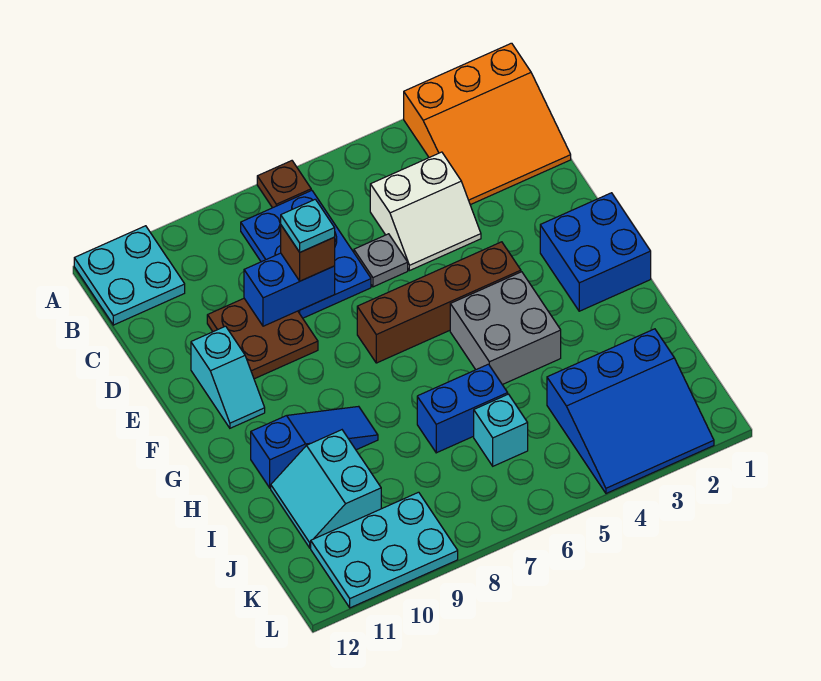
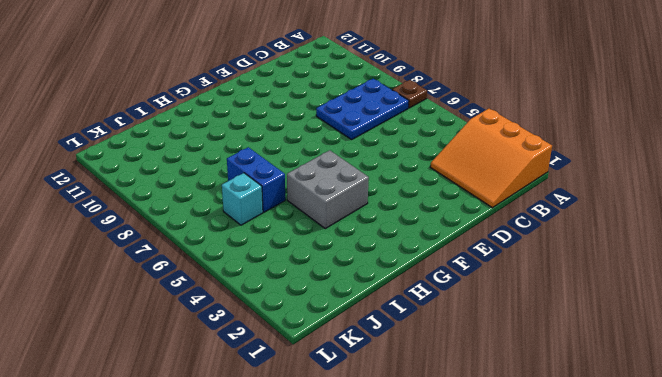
none -> cyan 2x2 plate [74,226,185,325]
none -> white 2x2 slope [370,152,481,271]
none -> grey 1x1 plate [354,234,408,287]

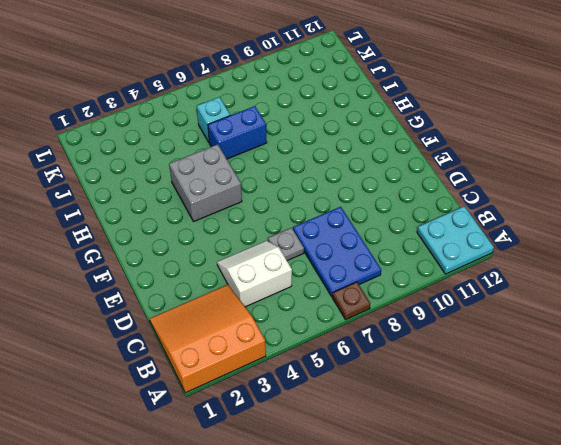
none -> brown 2x2 plate [207,299,318,379]
none -> cyan 1x2 slope [191,326,265,428]
none -> blue 2x2 brick [540,193,651,311]

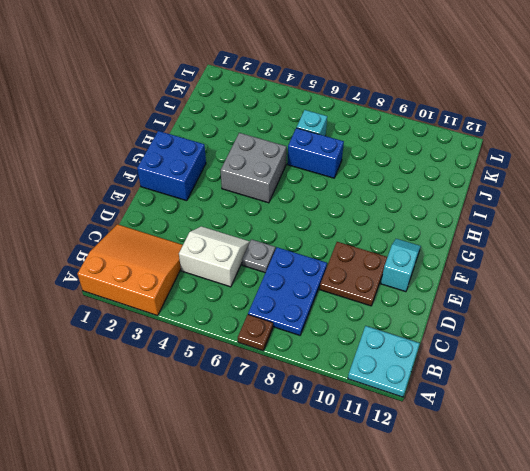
none -> brown 1x4 brick [357,242,521,363]
none -> blue 1x3 slope [251,406,378,488]
none -> cyan 2x2 slope [271,430,381,548]

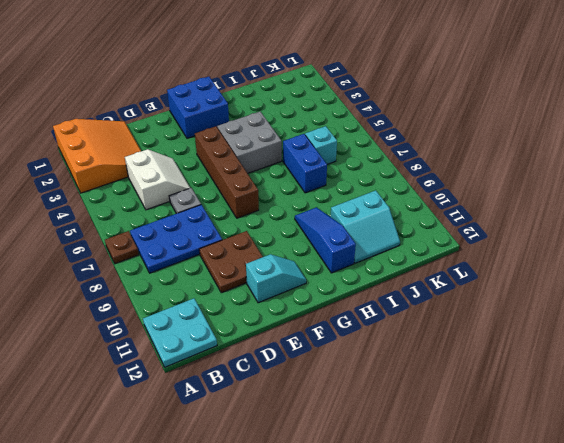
none -> blue 3x3 slope [547,329,714,494]
none -> cyan 2x3 plate [311,492,458,608]
none -> blue 1x2 brick [244,253,335,326]

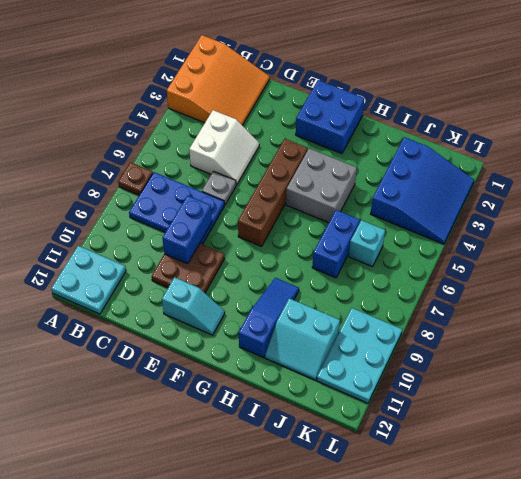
none -> brown 1x1 brick [281,225,335,281]
none -> cyan 1x1 plate [281,199,335,252]

